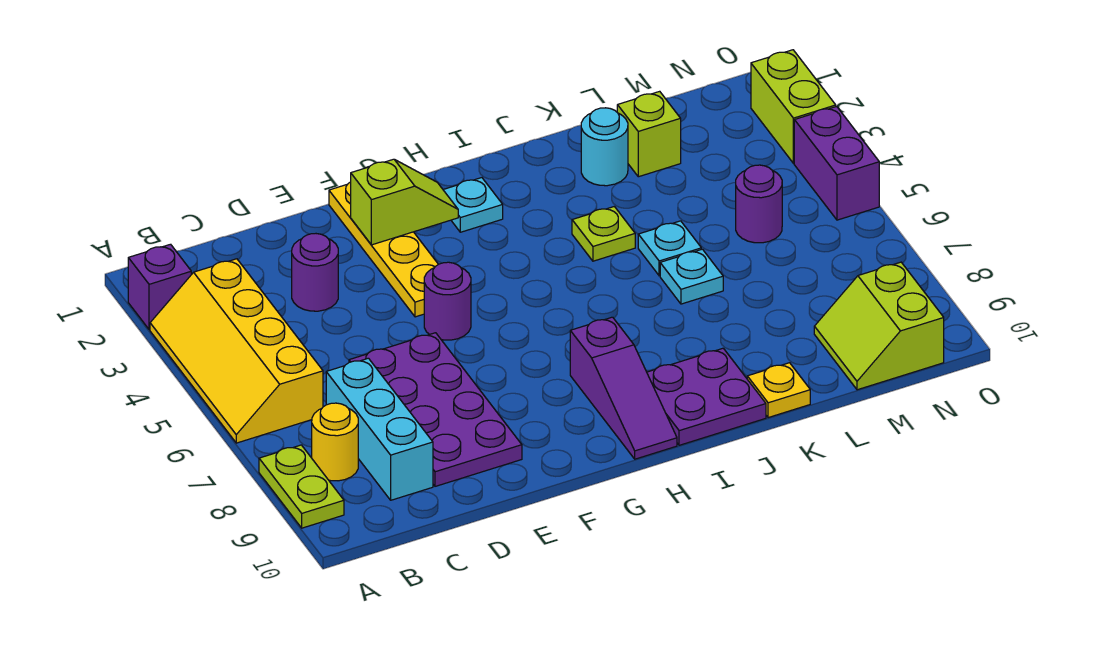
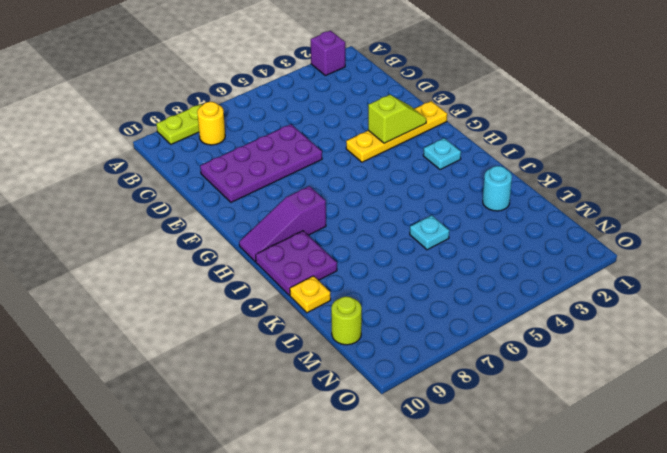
lime 1x2 slope [368,95,426,143] -> lime 1x2 slope turned to [351,159,458,245]
lime 1x1 round brick [331,296,362,345] -> lime 2x2 slope [814,262,944,390]
none -> yellow 2x4 slope [150,259,323,443]
none -> cyan 1x3 brick [326,358,433,500]
none -> purple 1x1 round brick [292,234,338,311]

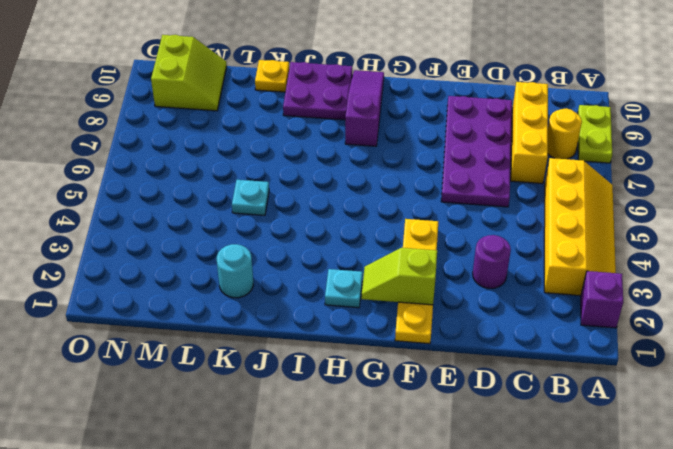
yellow 1x3 brick [511,82,548,184] -> cyan 1x3 brick [326,358,433,500]
none -> purple 1x1 round brick [424,262,471,340]
none -> lime 1x1 plate [572,207,635,261]
none -> cyan 1x1 plate [660,249,723,304]

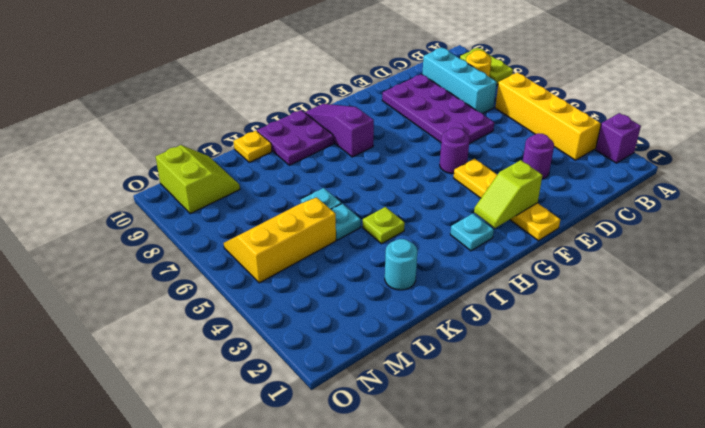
yellow 2x3 slope [224,197,336,283] -> purple 1x1 round brick [736,165,782,243]
none -> lime 1x1 brick [617,91,681,177]
none -> lime 1x2 brick [751,50,836,163]
none -> purple 1x2 brick [794,106,879,220]

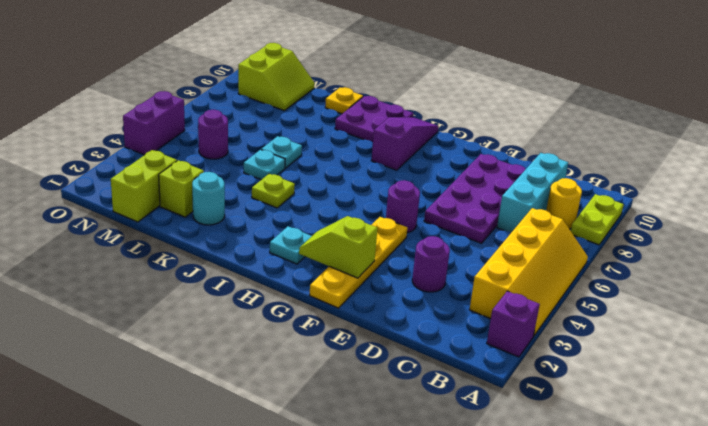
lime 1x2 brick [111,150,177,222] -> lime 1x2 brick moved to [751,50,836,163]

